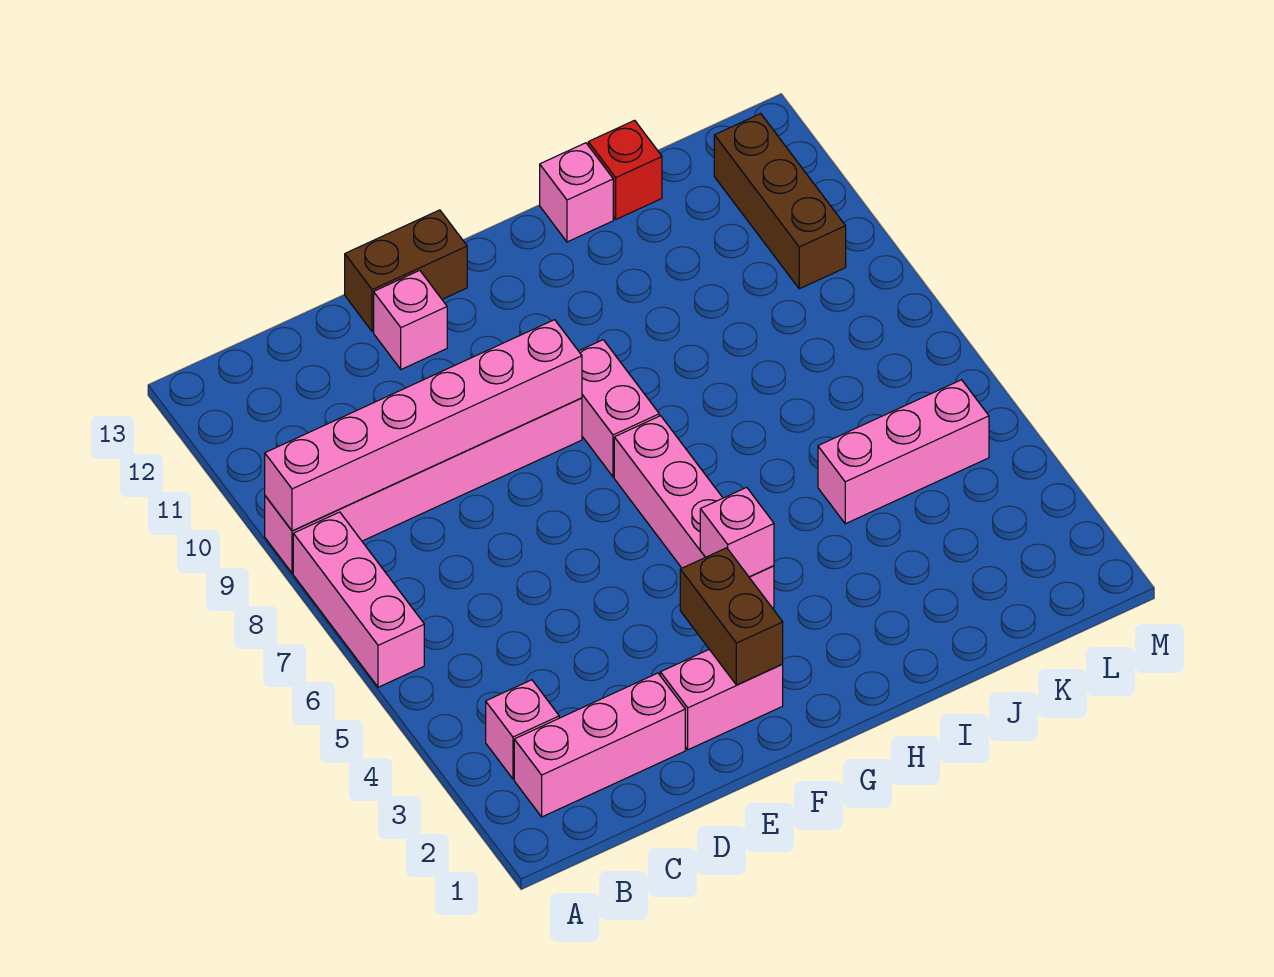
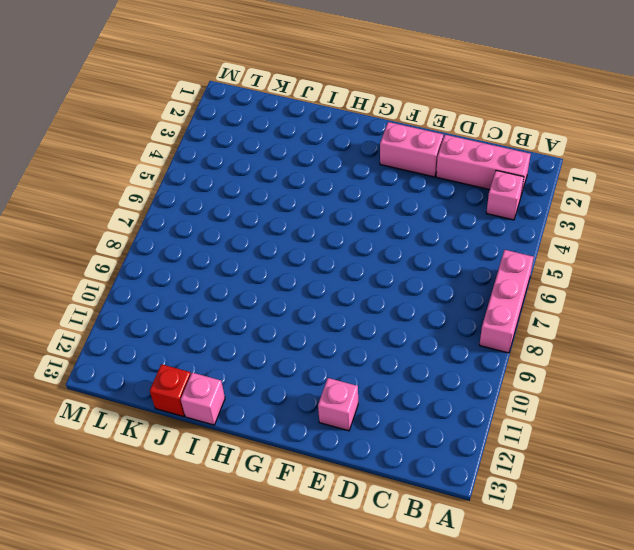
none -> pink 1x6 brick [265,398,582,573]
none -> brown 1x2 brick [345,210,467,332]
none -> pink 1x4 brick [614,416,774,608]

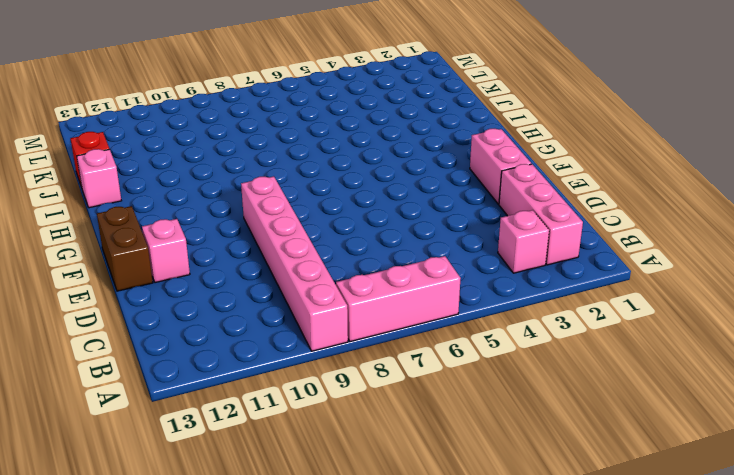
none -> pink 1x4 brick [614,416,774,608]
none -> pink 1x2 brick [579,340,659,477]
none -> pink 1x3 brick [818,380,989,524]

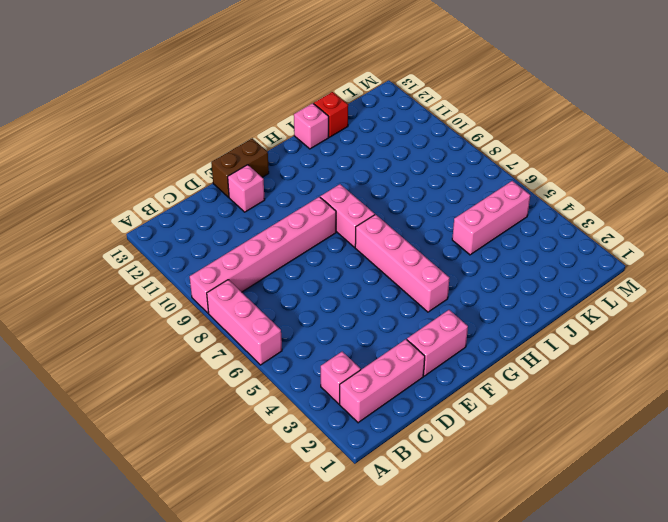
none -> brown 1x3 brick [714,114,846,289]
none -> pink 1x6 brick [265,320,582,531]
none -> brown 1x2 brick [680,548,783,685]

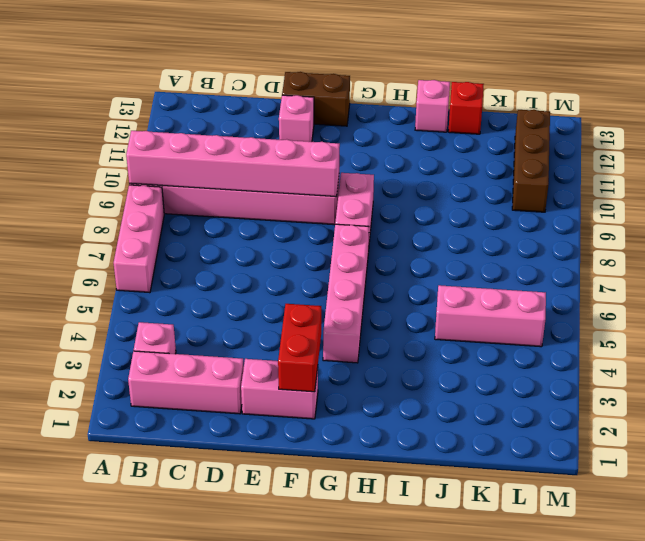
red 1x2 brick [278,304,321,392] -> brown 1x2 brick [680,548,783,685]
none -> pink 1x1 brick [700,487,774,577]

